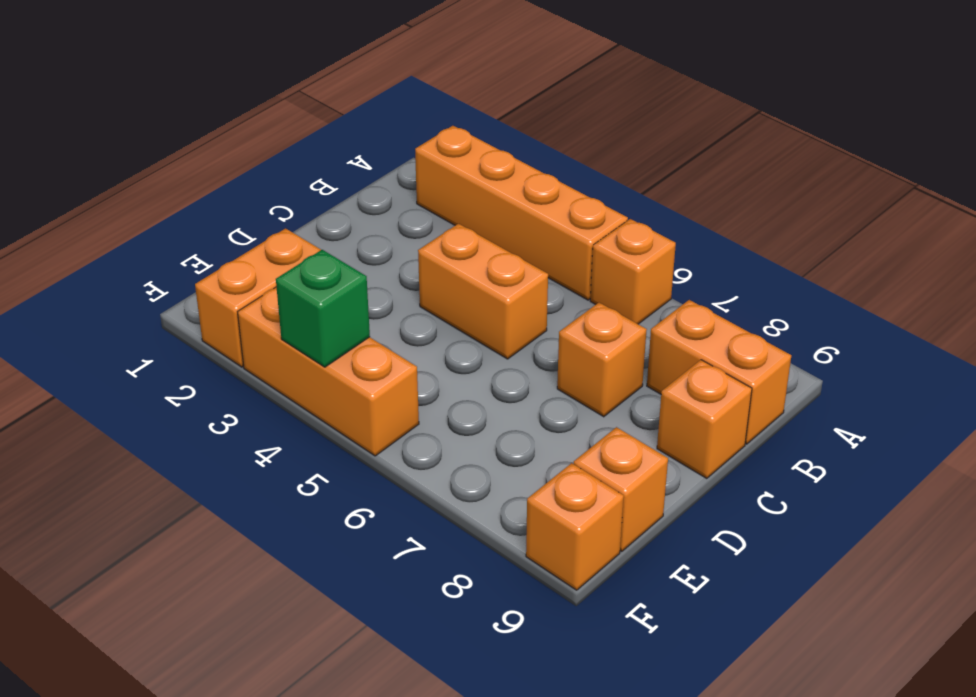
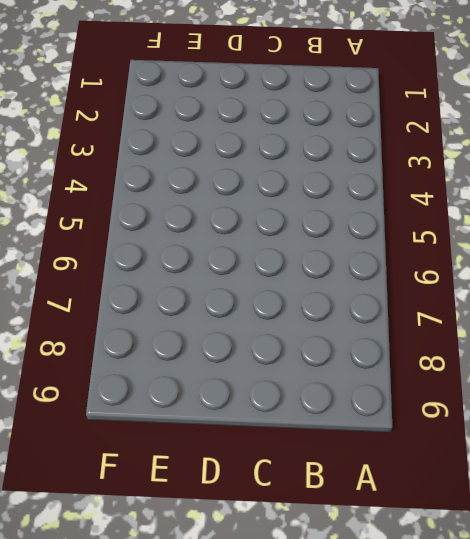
none -> orange 1x4 brick [415,126,628,300]
none -> orange 1x1 brick [590,219,676,324]

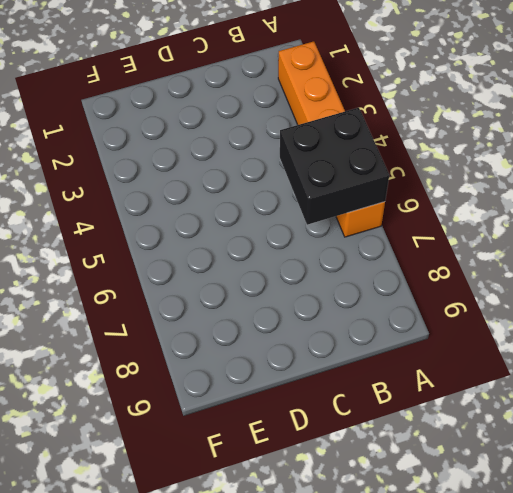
black 2x2 brick [280,108,389,225] -> none
none -> orange 1x2 brick [647,300,791,444]
none -> orange 1x2 brick [418,224,548,359]

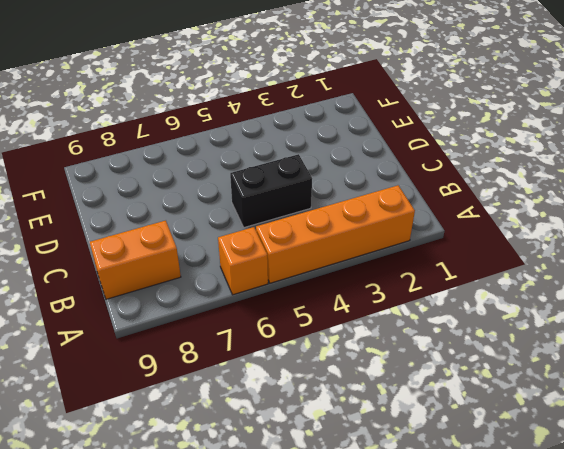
black 1x2 brick [230,154,312,227] -> orange 1x2 brick [418,224,548,359]
none -> orange 1x1 brick [557,303,647,417]
none -> orange 1x1 brick [657,360,752,478]

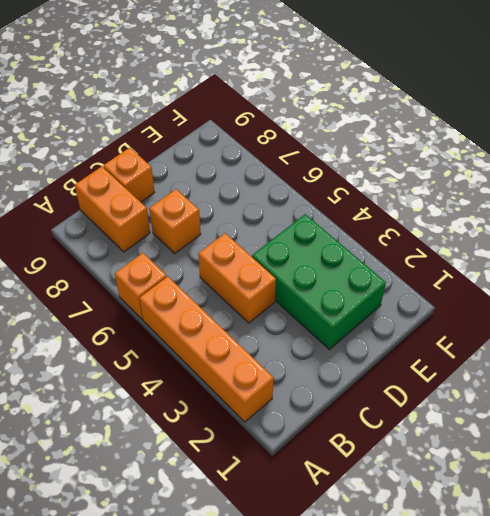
green 2x3 brick [252,214,386,349] -> orange 1x2 brick [195,228,321,367]
none -> orange 1x1 brick [574,427,668,551]
none -> orange 1x3 brick [238,287,419,456]

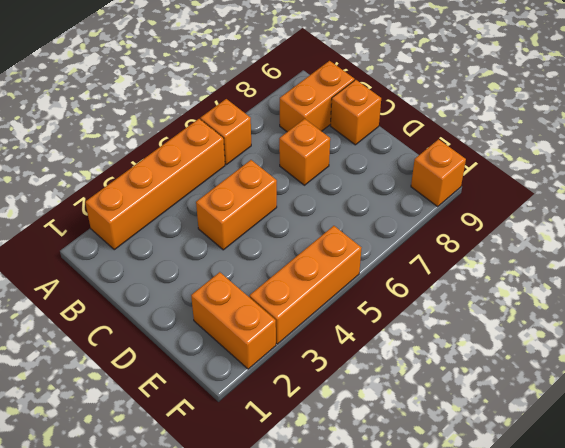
none -> orange 1x1 brick [574,427,668,551]
none -> green 1x1 brick [276,250,370,367]

